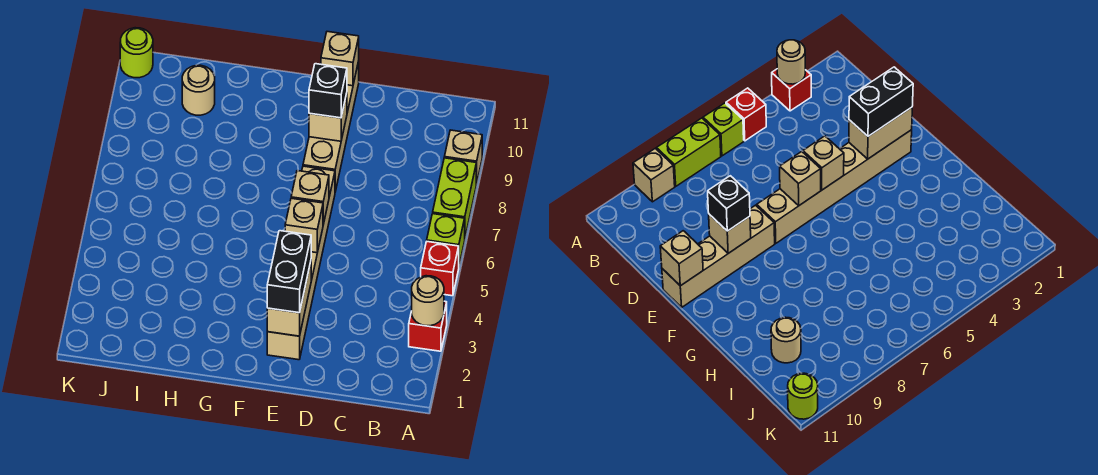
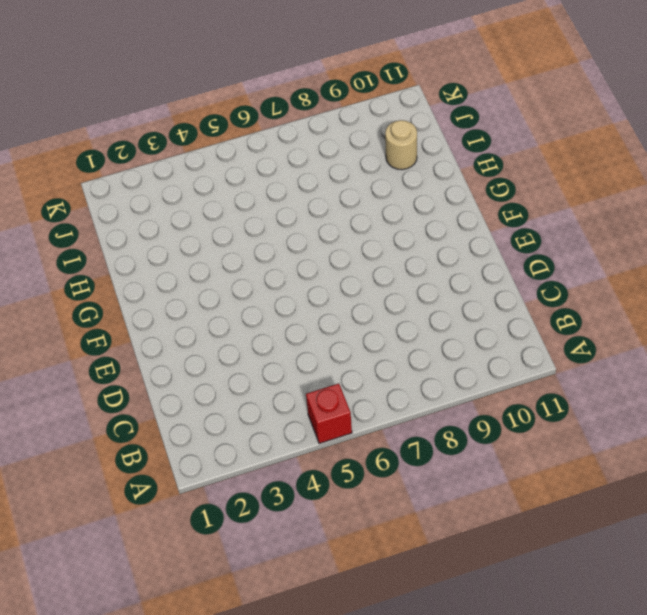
none -> red 1x1 brick [409,301,447,351]
none -> lime 1x1 brick [427,214,465,265]
none -> lime 1x2 brick [433,158,476,237]

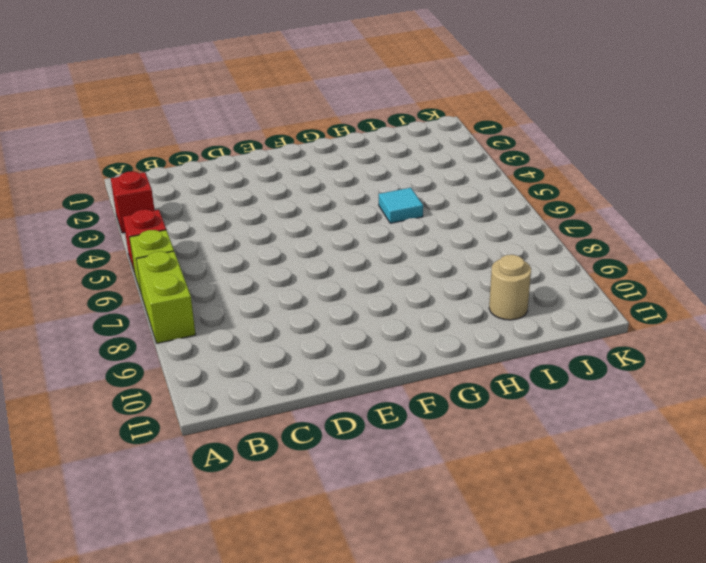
cyan 1x1 tile [379,188,423,223] -> none
none -> tan 1x1 brick [444,130,482,184]
none -> tan 1x6 brick [267,166,335,360]
none -> tan 1x4 brick [303,61,359,192]

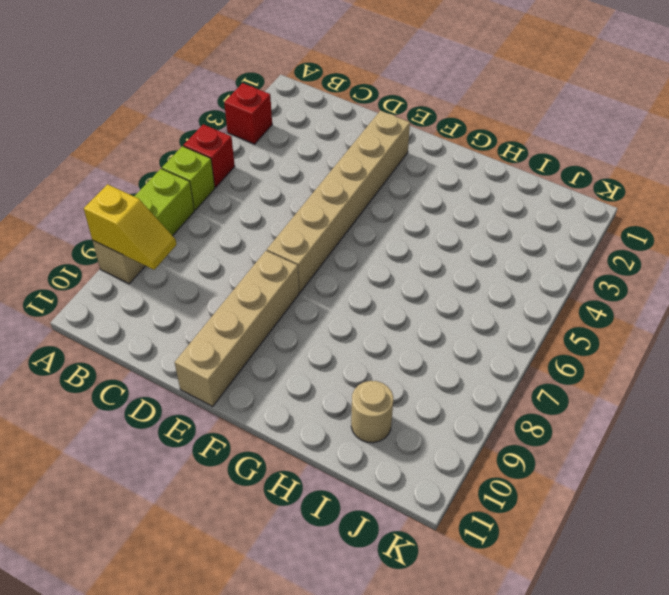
yellow 1x2 slope [84,184,177,270] -> none
none -> lime 1x1 round brick [120,28,153,78]
none -> tan 1x1 round brick [412,276,444,326]
none -> tan 1x2 brick [267,262,311,336]

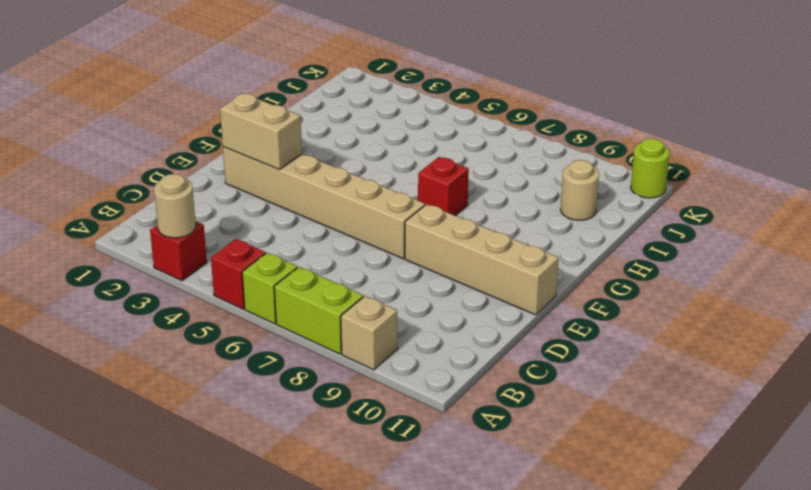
red 1x1 brick [418,157,469,216] -> none
none -> tan 1x1 brick [285,198,323,253]
none -> tan 1x1 brick [291,171,329,224]
none -> tan 1x1 brick [309,93,347,141]

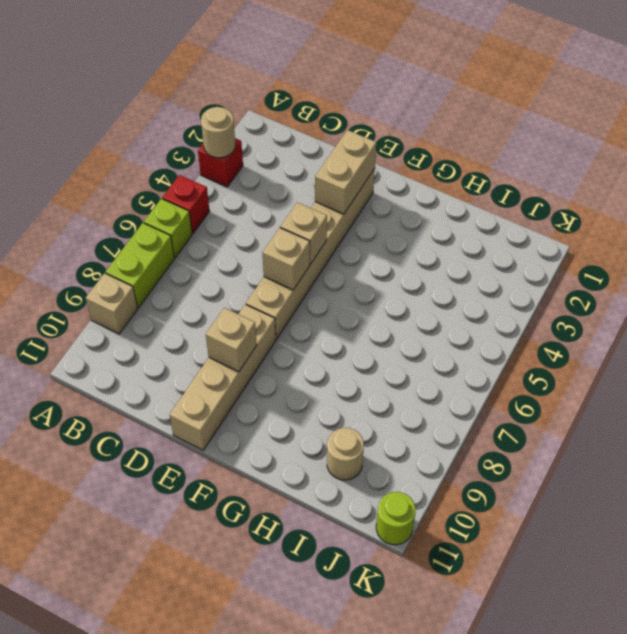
none -> tan 1x1 brick [321,32,359,86]
none -> black 1x2 brick [267,231,311,313]
none -> black 1x1 brick [309,64,347,118]

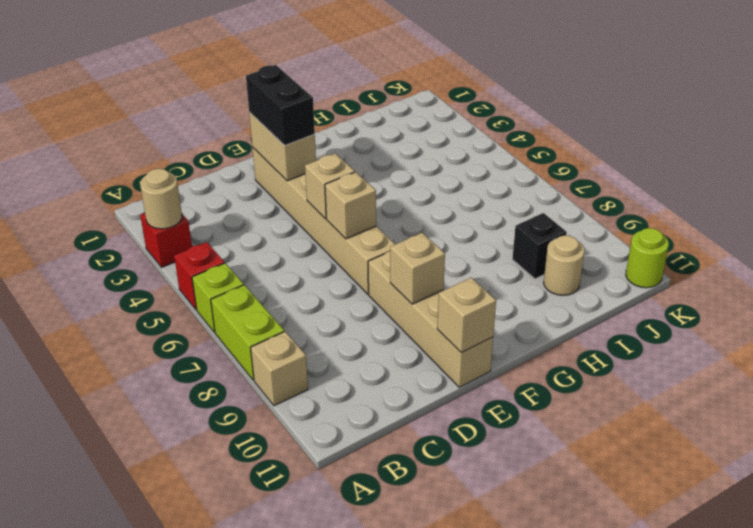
black 1x1 brick [512,213,567,279] -> black 1x1 brick moved to [309,64,347,118]

